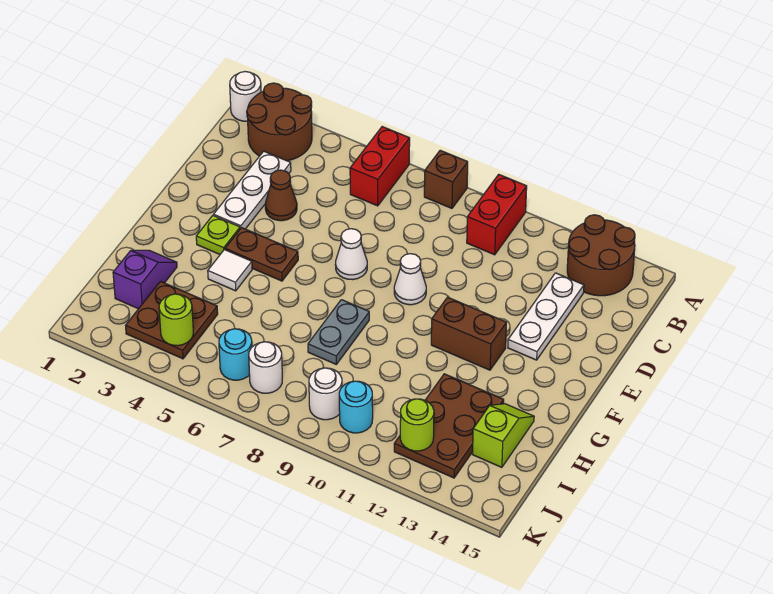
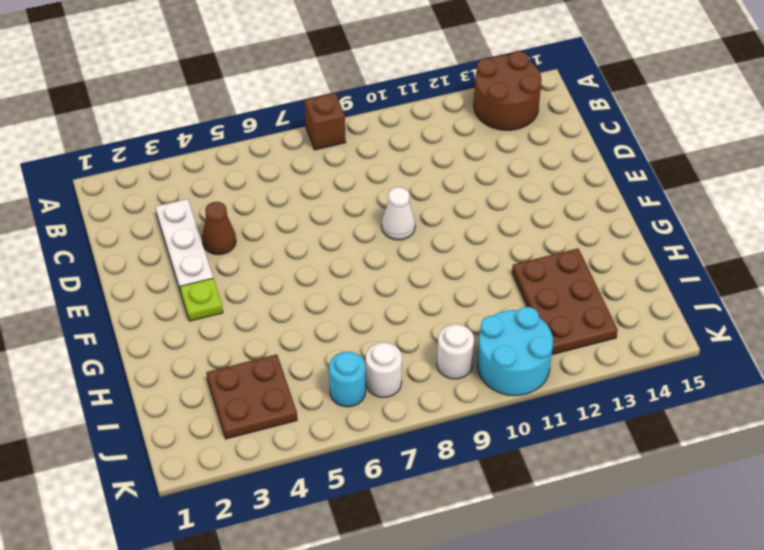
cyan 2x2 round brick [477,307,553,396] -> cyan 1x1 round brick [339,381,373,433]
none -> white 1x1 round brick [230,72,261,121]
none -> brown 2x2 round brick [247,83,312,161]
none -> red 1x2 brick [350,127,410,206]

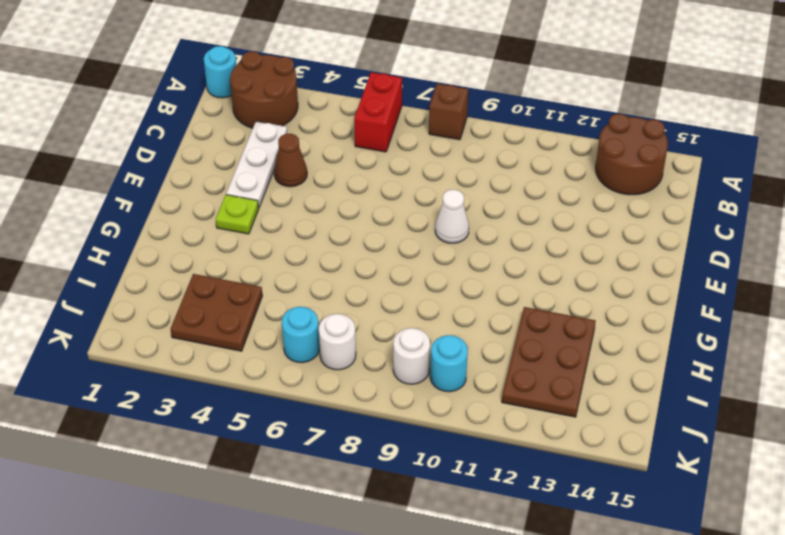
cyan 1x1 round brick [204,46,236,98] -> white 1x1 round brick [230,72,261,121]
none -> red 1x2 brick [467,174,527,255]
none -> white 1x3 plate [508,273,584,360]
none -> white 1x1 cone [335,229,367,280]

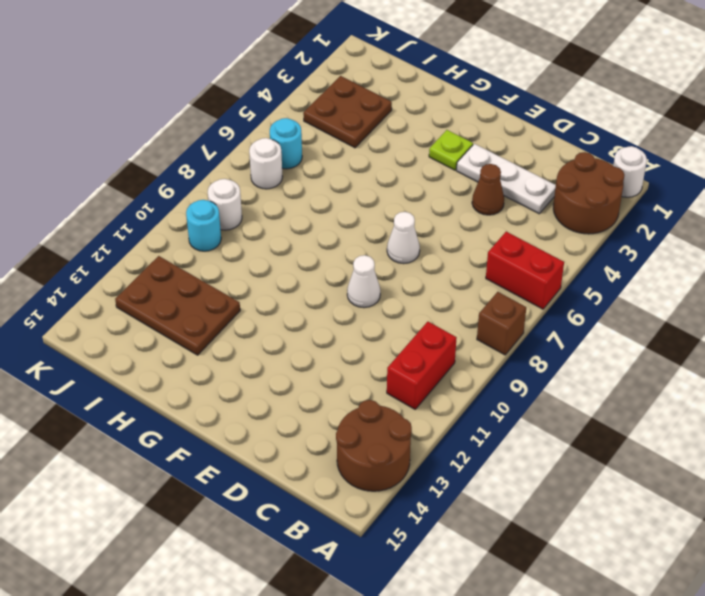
red 1x2 brick [387,322,457,409] -> red 1x2 brick turned to [467,174,527,255]
none -> white 1x3 plate [508,273,584,360]
none -> brown 1x2 plate [225,228,298,281]
none -> brown 1x2 brick [431,297,507,370]

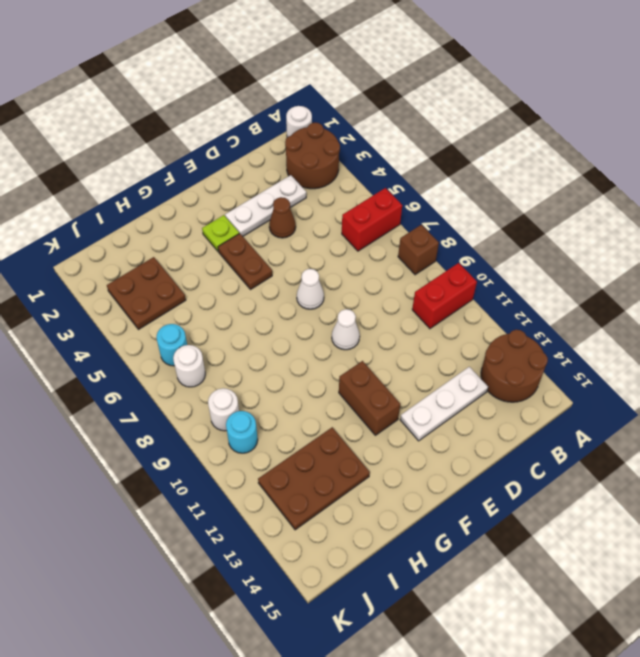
none -> white 1x1 tile [208,250,252,291]
none -> grey 1x2 plate [308,300,369,364]
none -> purple 1x2 slope [113,250,177,309]

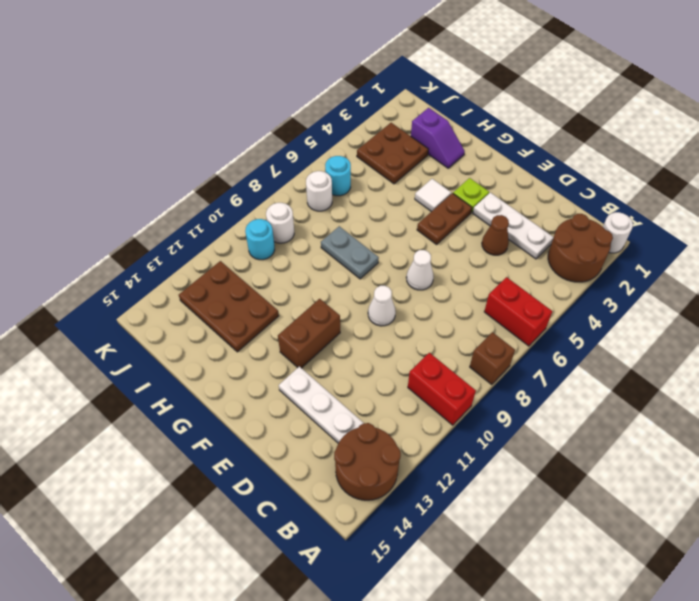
none -> lime 1x2 slope [473,404,534,467]
none -> lime 1x1 round brick [159,294,193,346]
none -> lime 1x1 round brick [400,399,434,451]

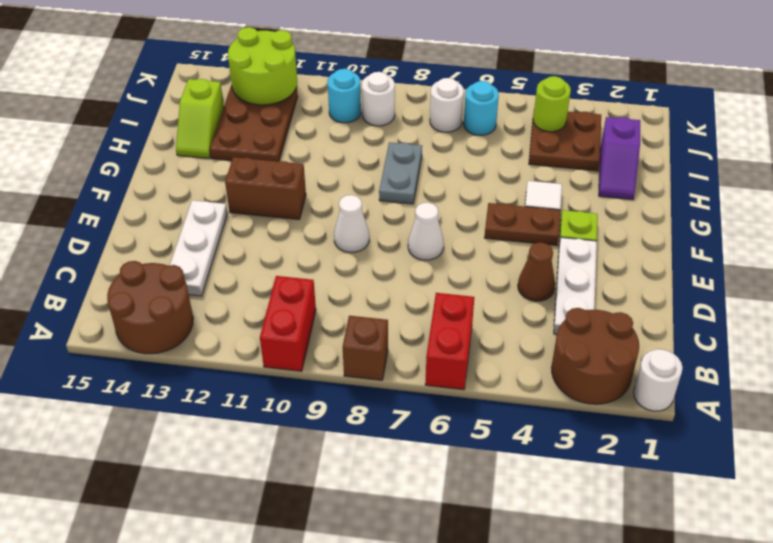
lime 2x2 round brick [228,27,297,105] -> lime 1x1 round brick [400,399,434,451]

